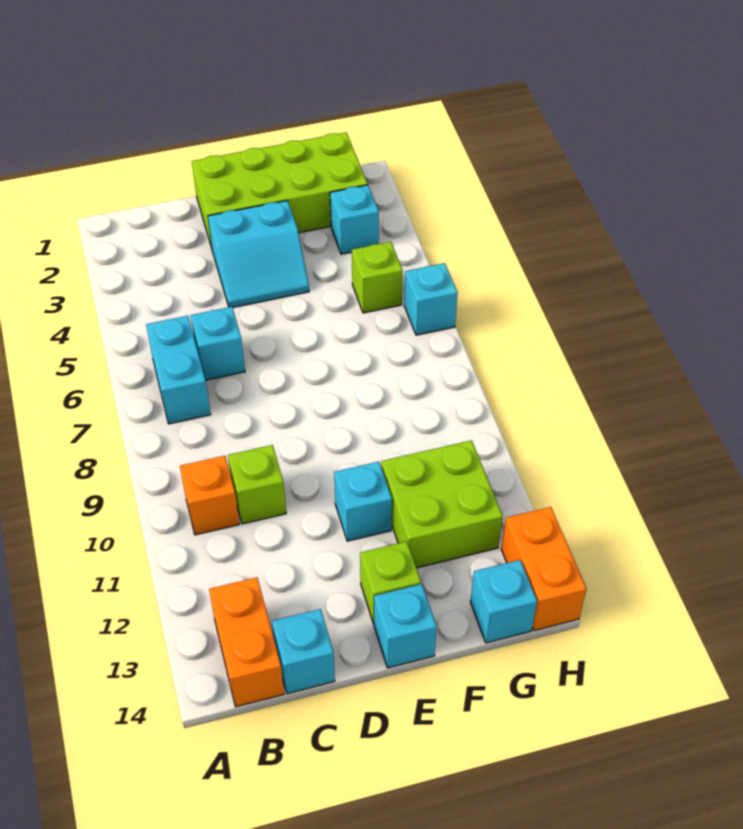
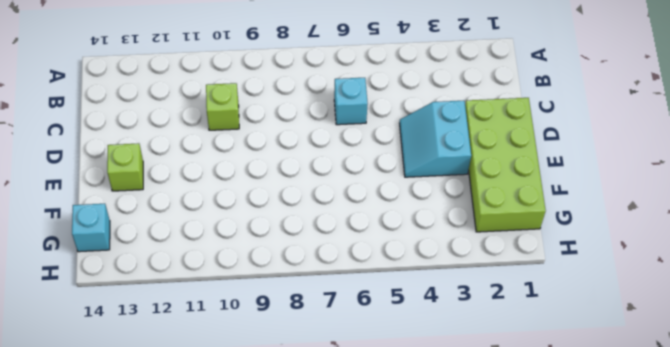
none -> cyan 1x2 brick [146,316,211,424]
none -> orange 1x1 brick [180,456,239,535]
none -> orange 1x2 brick [209,577,284,707]

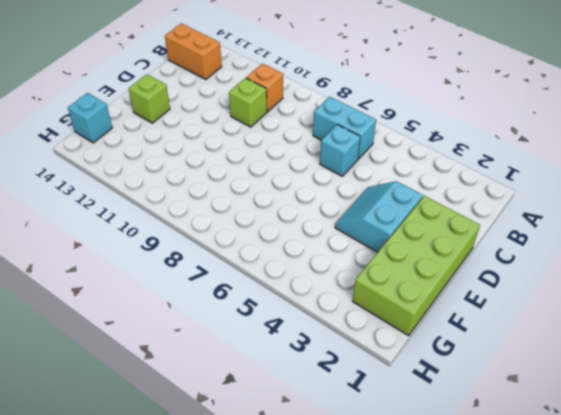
none -> cyan 1x1 brick [272,609,335,694]
none -> cyan 1x1 brick [334,462,392,541]
none -> cyan 1x1 brick [374,584,437,668]

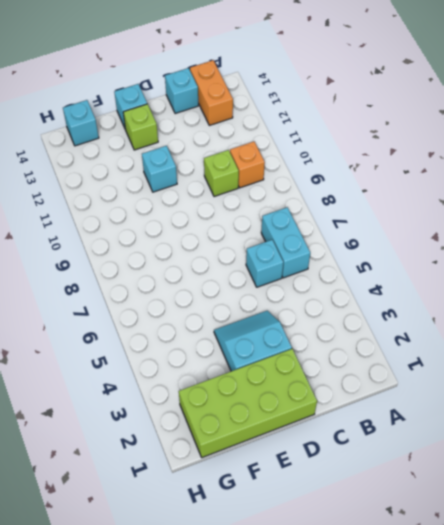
none -> lime 2x2 brick [381,440,503,568]
none -> cyan 1x1 brick [330,185,379,254]
none -> lime 1x1 brick [352,242,403,313]

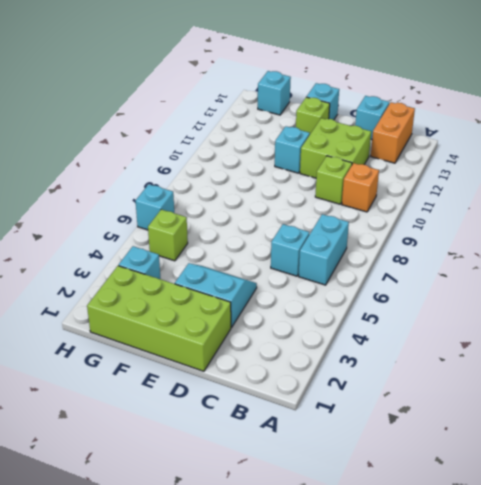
lime 2x2 brick [300,118,371,178] -> lime 2x2 brick moved to [381,440,503,568]
none -> orange 1x2 brick [501,507,587,631]

